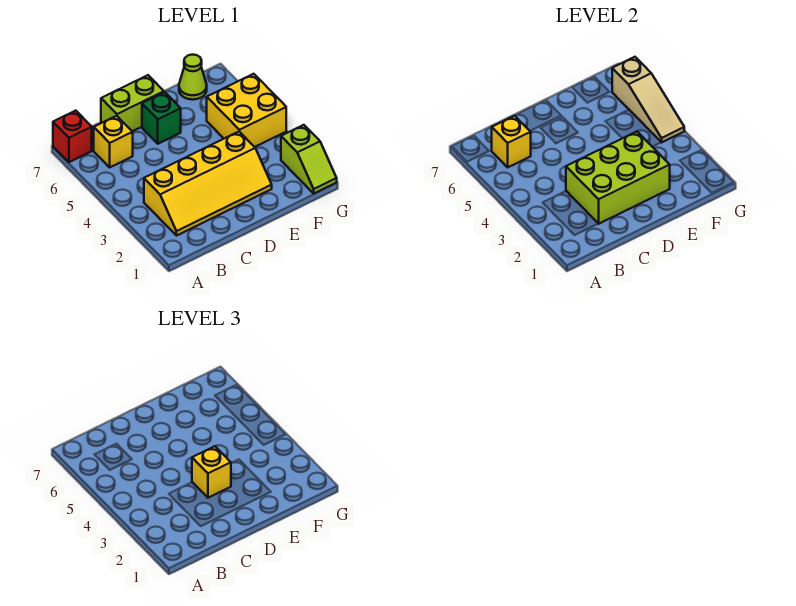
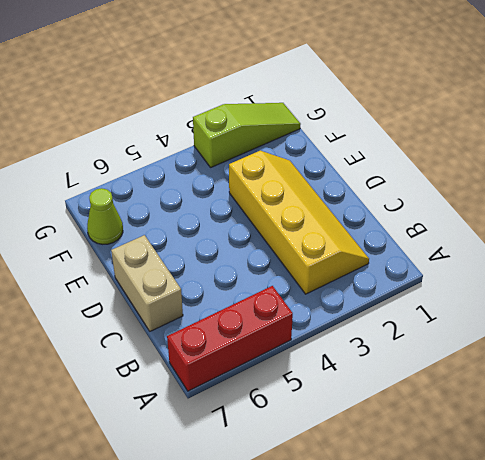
red 1x3 brick [167,286,293,391] -> red 1x1 brick [53,111,92,162]
tan 1x2 brick [111,235,183,331] -> lime 1x2 brick [101,75,164,131]
lime 1x3 slope [193,103,301,167] -> lime 1x2 slope [281,125,337,193]
none -> yellow 1x1 brick [94,116,133,167]
none -> green 1x1 brick [142,92,181,144]
none -> yellow 2x2 brick [207,74,286,147]

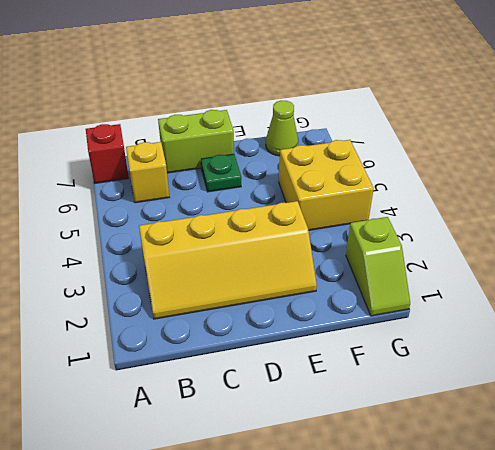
green 1x1 plate [201,154,241,192] -> green 1x1 brick [142,92,181,144]
none -> yellow 1x1 brick [492,116,531,167]
none -> lime 2x3 brick [566,131,670,224]
none -> tan 1x3 slope [612,57,684,142]

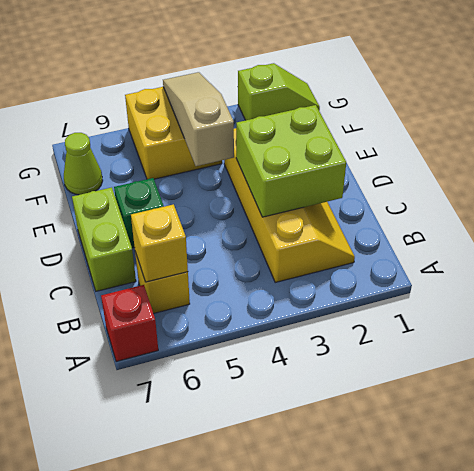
lime 2x2 brick [236,105,346,217] -> lime 2x3 brick [566,131,670,224]
tan 1x3 slope [163,72,234,166] -> tan 1x3 slope turned to [612,57,684,142]
none -> yellow 1x1 brick [192,446,231,498]

